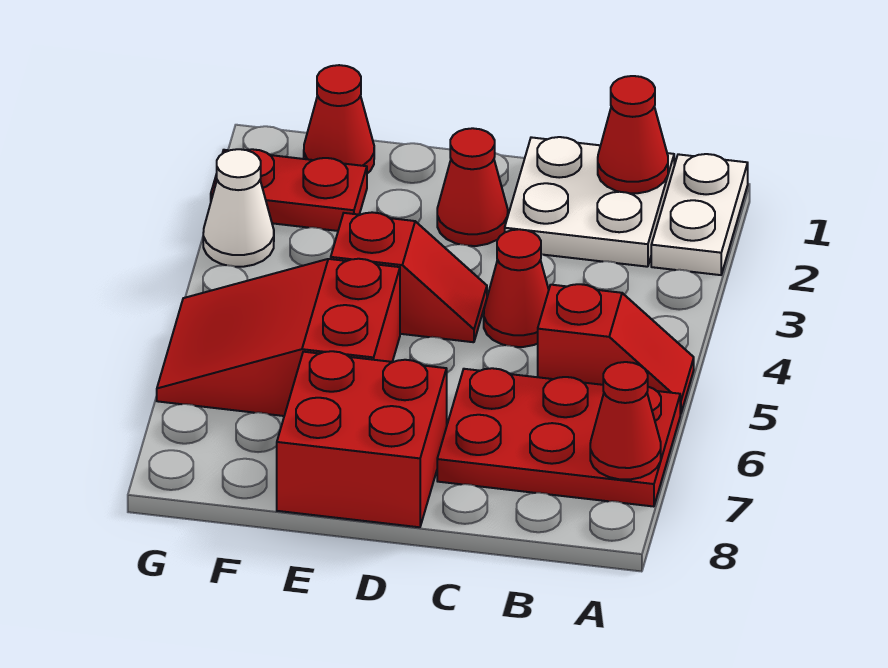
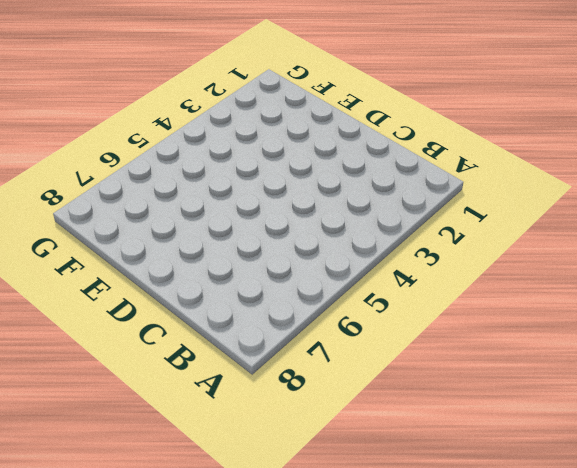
none -> white 1x2 plate [651,154,748,275]
none -> red 1x2 slope [538,284,694,414]
none -> red 2x3 plate [437,368,680,507]

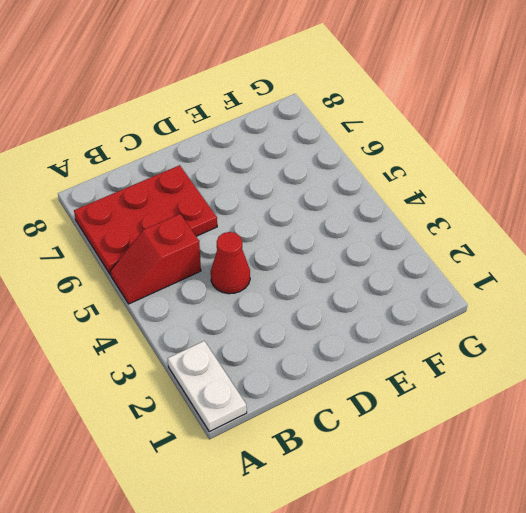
none -> white 2x2 plate [505,137,674,267]
none -> red 1x1 cone [437,128,508,246]
none -> red 1x2 slope [331,212,487,342]

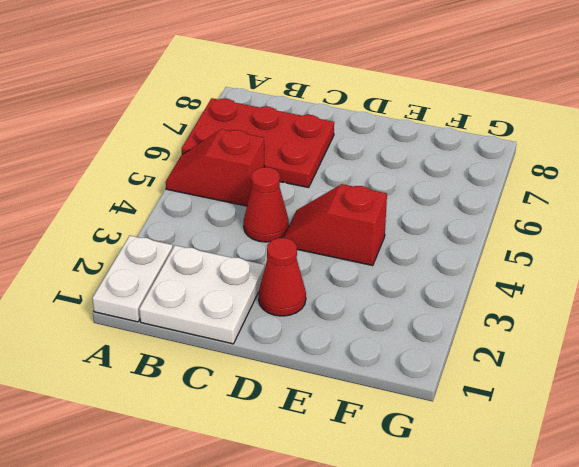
none -> red 2x2 brick [277,351,447,527]
none -> red 2x3 slope [157,259,400,416]
none -> red 1x1 cone [304,65,374,173]

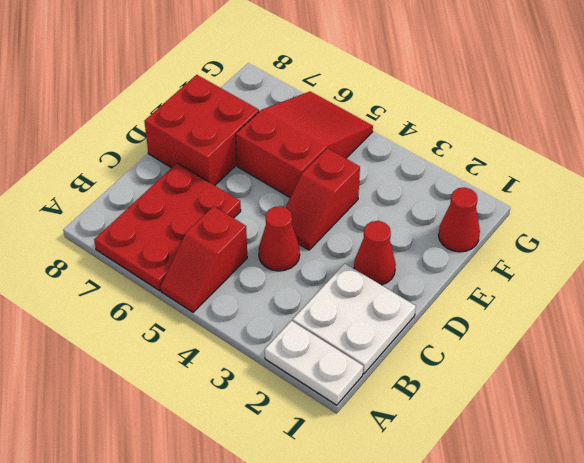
none -> red 1x2 plate [211,149,367,231]
none -> white 1x1 cone [203,149,274,267]
none -> red 1x1 cone [590,362,661,479]

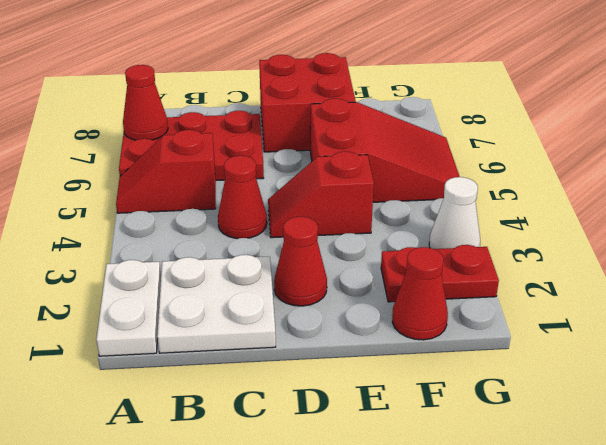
none -> red 1x1 cone [598,76,668,193]

